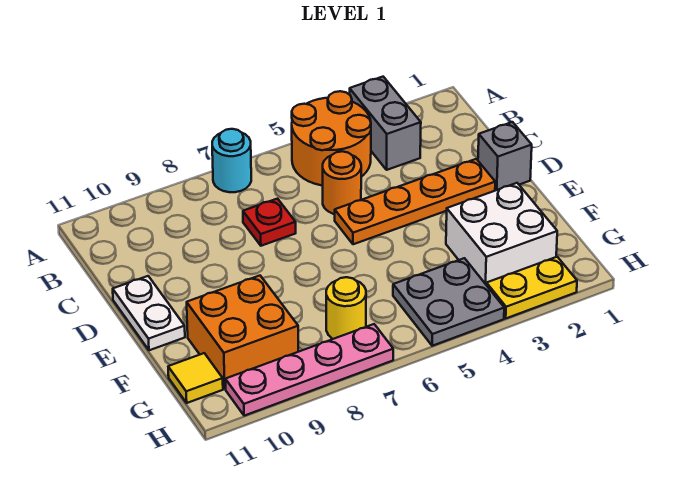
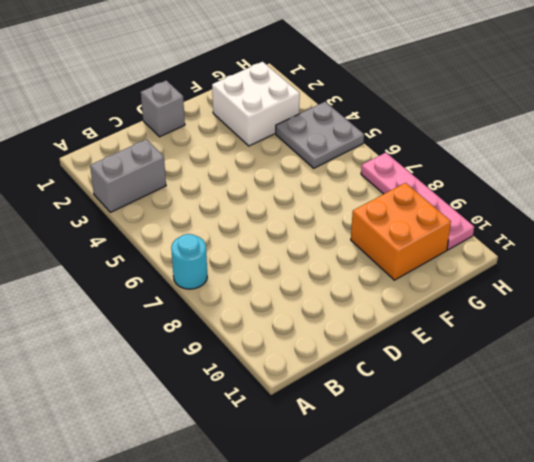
none -> orange 2x2 round brick [292,91,371,185]
none -> orange 1x1 round brick [323,151,361,214]
none -> red 1x1 plate [243,199,296,246]

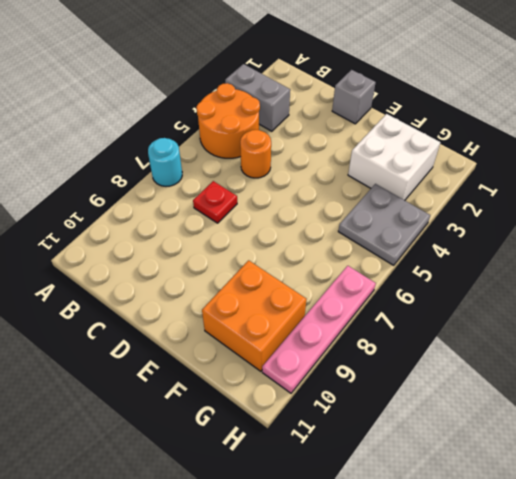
none -> orange 1x4 plate [335,159,495,244]
none -> white 1x2 plate [113,276,185,350]
none -> yellow 1x1 round brick [326,277,366,339]

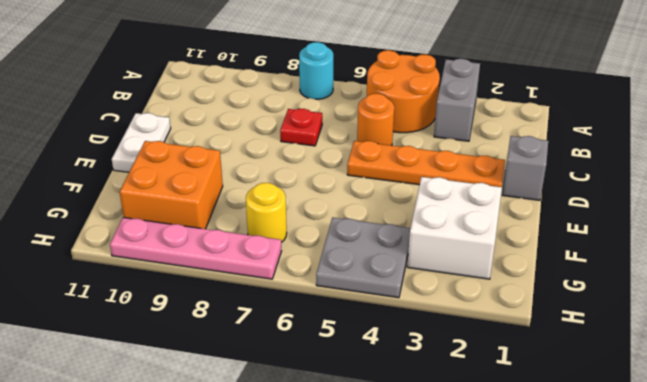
none -> yellow 1x1 tile [168,353,223,403]
none -> yellow 1x2 plate [487,257,577,318]

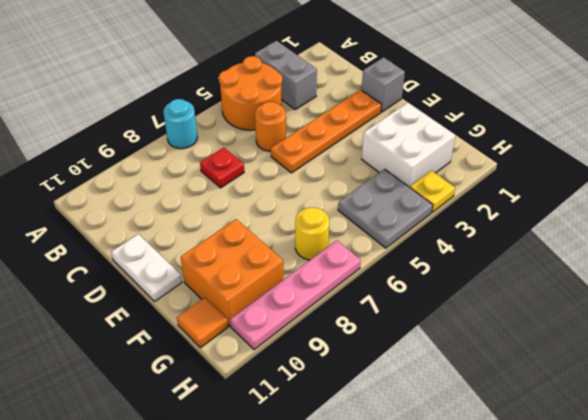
orange 1x1 tile [177,298,228,348] -> yellow 1x1 tile [168,353,223,403]
yellow 1x1 plate [410,170,455,212] -> yellow 1x2 plate [487,257,577,318]

